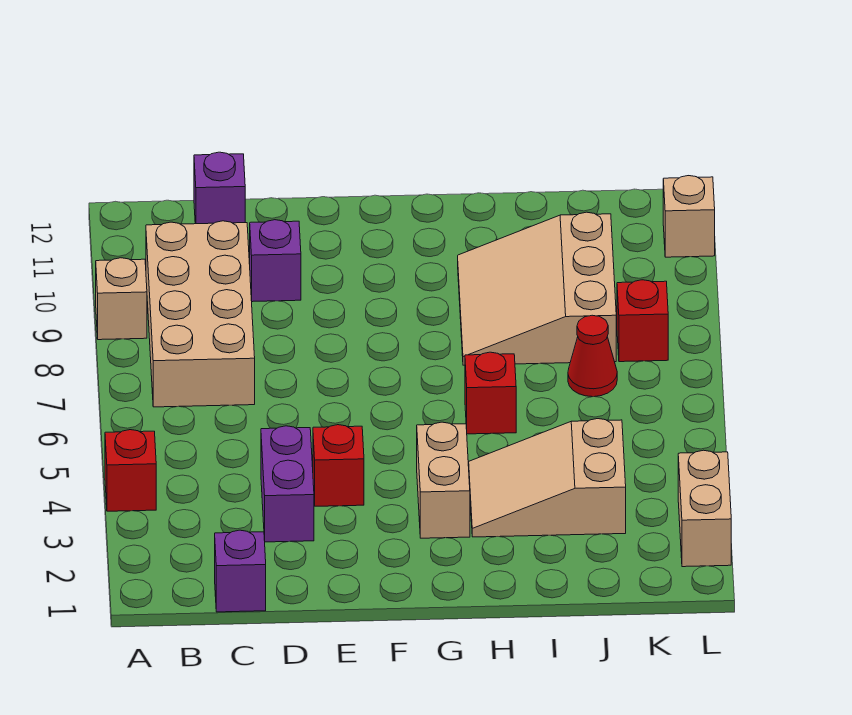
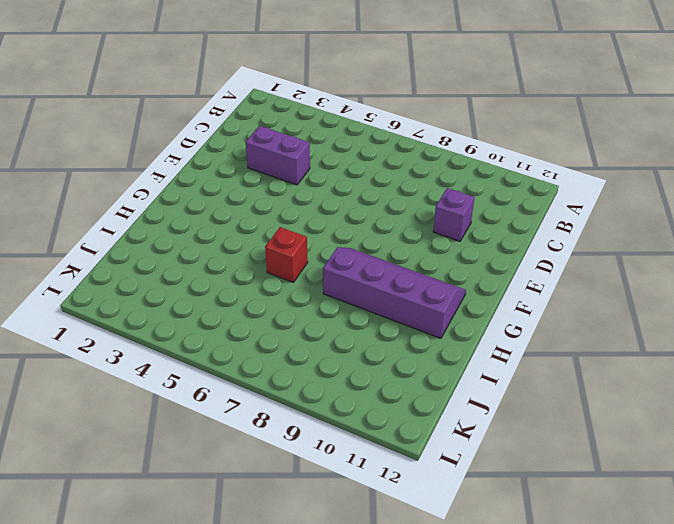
purple 2x4 slope [323,247,466,338] -> tan 3x3 slope [458,212,616,365]
none -> red 1x1 brick [105,430,156,511]
none -> tan 1x1 brick [96,258,147,340]
none -> tan 2x4 brick [146,221,255,407]

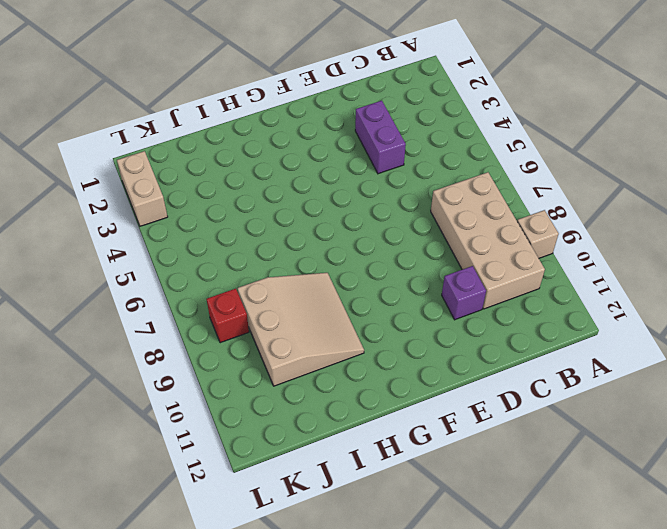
none -> red 1x1 brick [105,430,156,511]
none -> purple 1x1 brick [215,530,266,612]
none -> purple 1x1 brick [194,152,245,224]

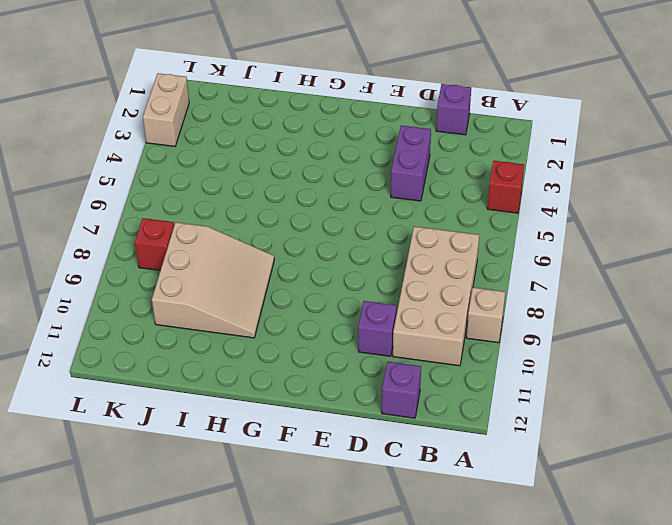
none -> red 1x1 brick [313,425,364,506]
none -> tan 1x2 brick [417,422,470,538]
none -> tan 2x3 slope [469,419,626,537]

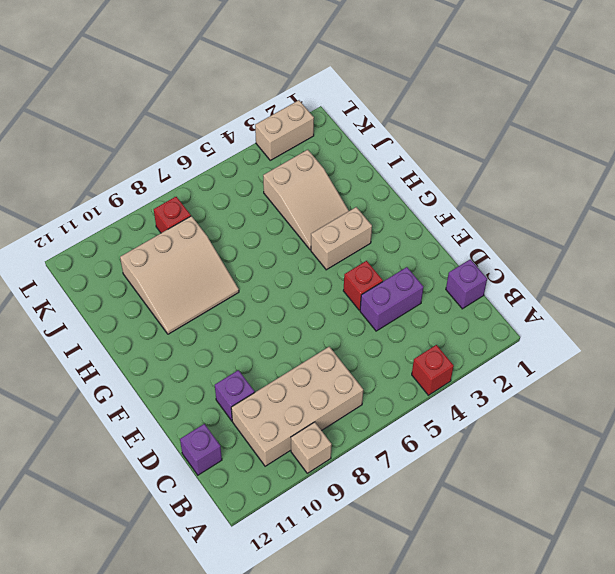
none -> red 1x1 brick [465,352,516,434]
none -> red 1x1 cone [568,315,617,397]
none -> tan 1x1 brick [663,176,715,257]

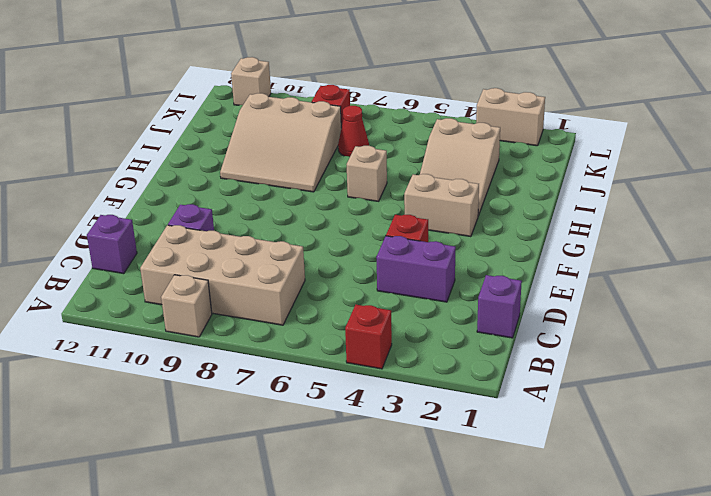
tan 1x1 brick [347,146,387,201] -> red 1x1 brick [465,352,516,434]

